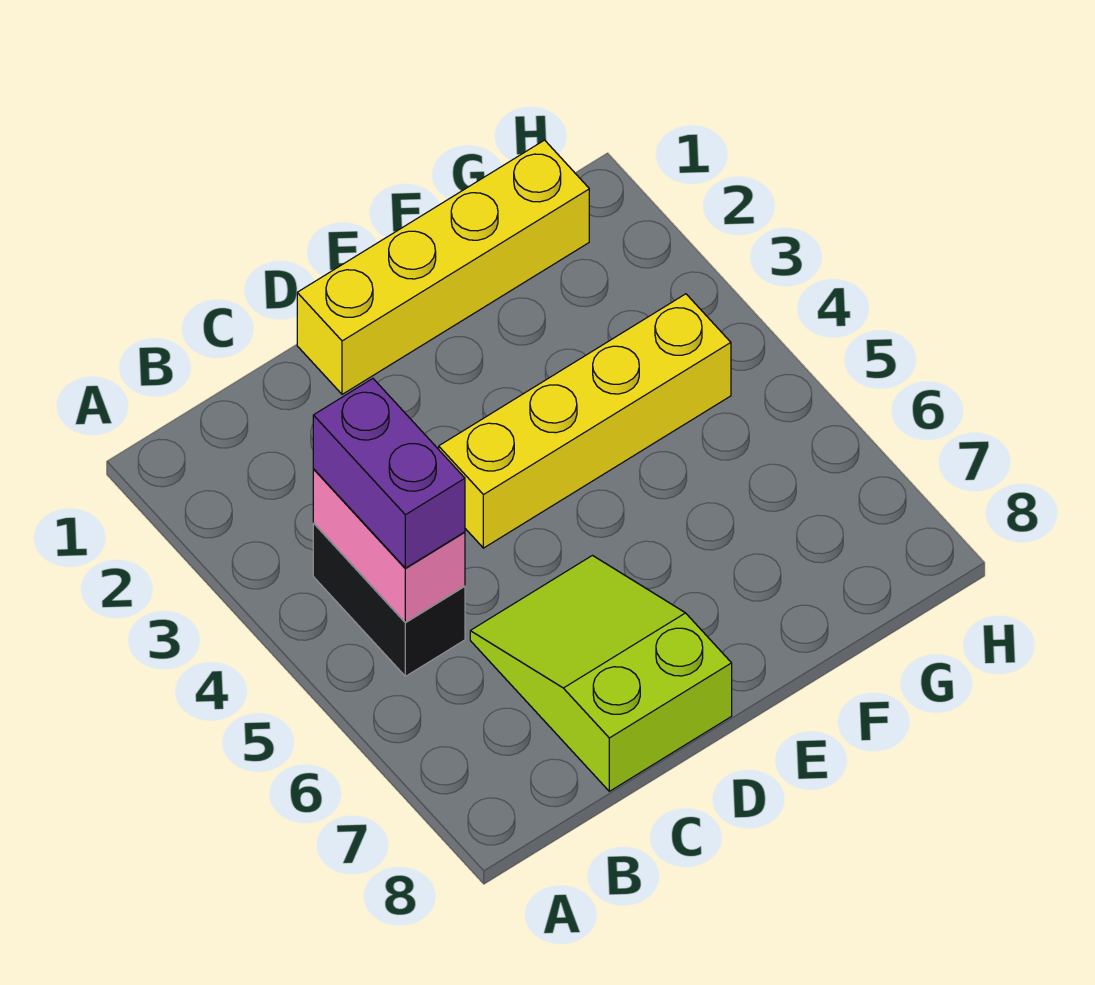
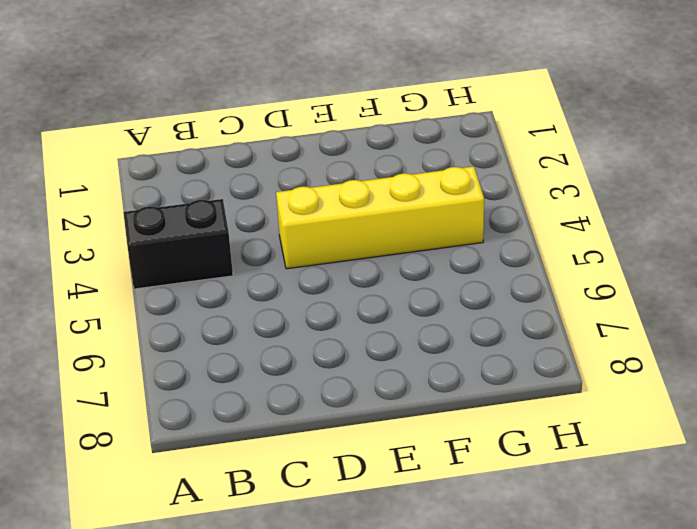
black 1x2 brick [123,199,233,289] -> black 1x2 brick turned to [313,523,465,676]
none -> lime 2x3 slope [470,556,732,791]
none -> yellow 1x4 brick [297,140,589,394]

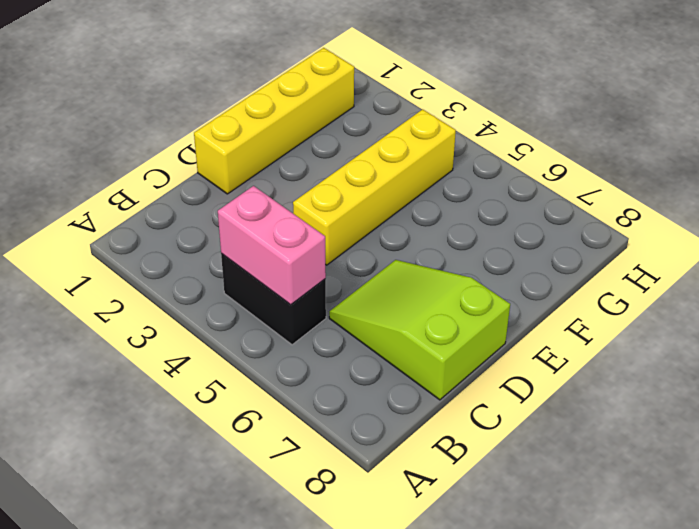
none -> purple 1x2 brick [313,379,465,568]

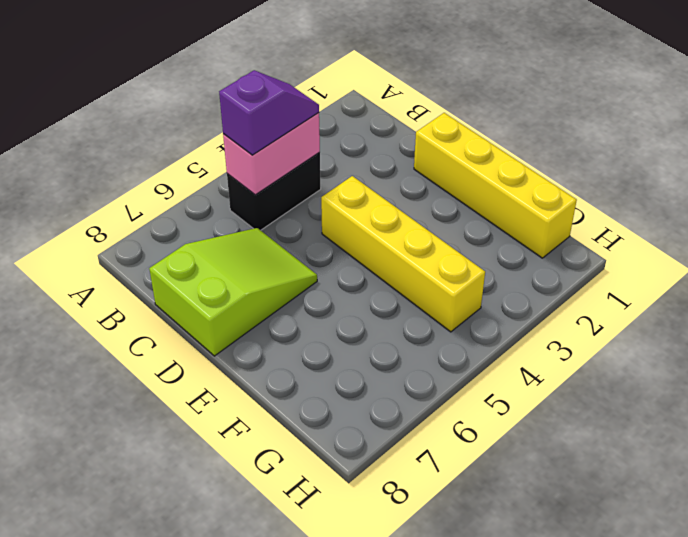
purple 1x2 slope [219,70,319,155] -> purple 1x2 brick [313,379,465,568]

